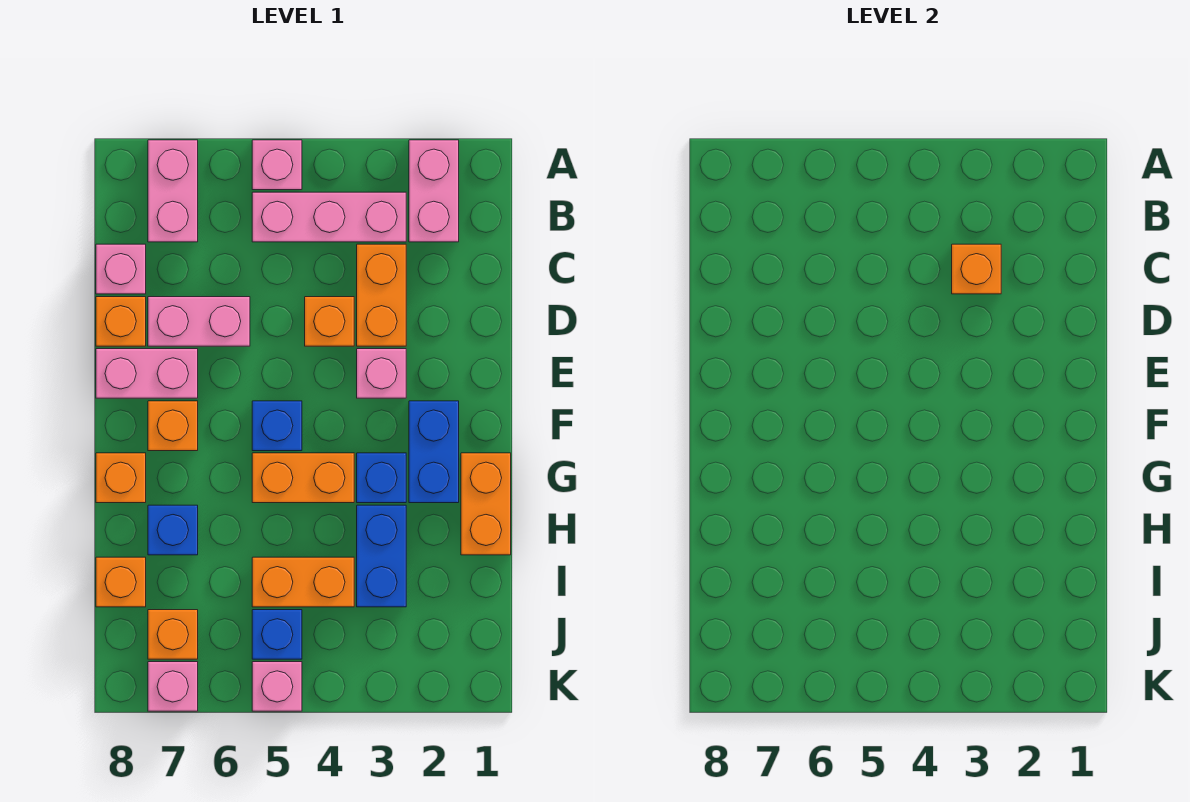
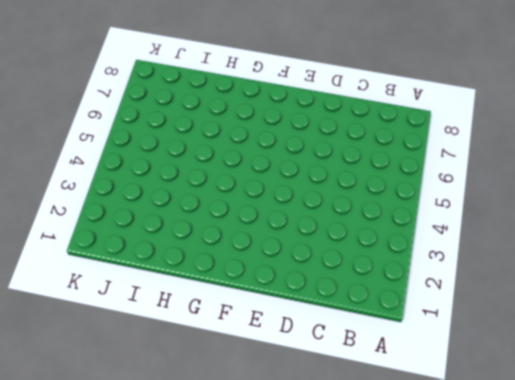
none -> pink 1x2 brick [409,140,459,242]
none -> pink 1x1 brick [252,140,302,190]
none -> pink 1x2 brick [148,140,198,242]

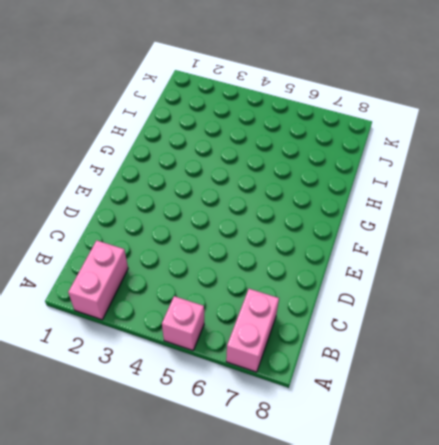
none -> pink 1x3 brick [252,192,406,242]
none -> orange 1x2 brick [357,244,406,346]
none -> pink 1x1 brick [96,244,146,294]

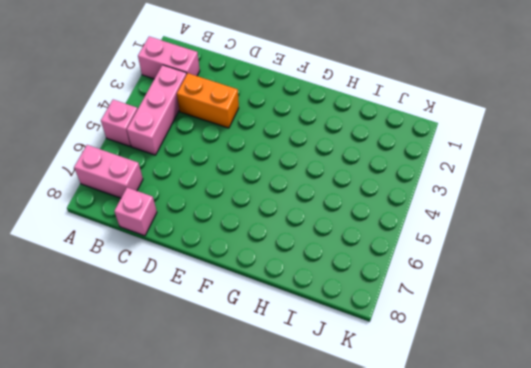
none -> orange 1x1 brick [305,297,354,346]
none -> pink 1x2 brick [148,297,250,346]
none -> orange 1x1 brick [96,297,146,346]

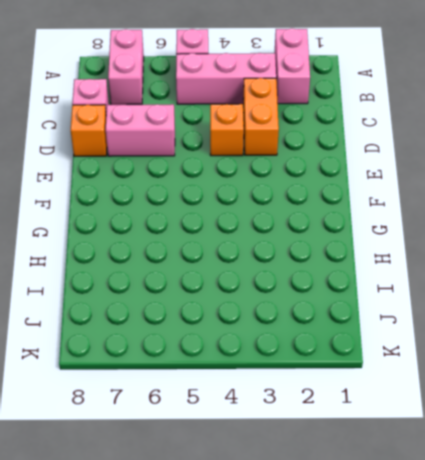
none -> pink 1x1 brick [357,349,406,398]
none -> pink 1x2 brick [96,349,198,398]
none -> blue 1x2 brick [409,401,459,503]

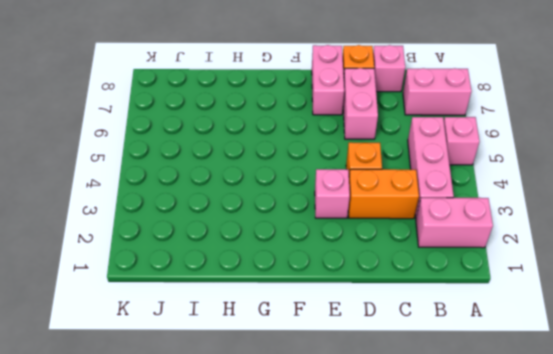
none -> blue 1x2 brick [409,401,459,503]
none -> blue 1x1 brick [252,401,302,451]
none -> orange 1x1 brick [148,401,198,451]

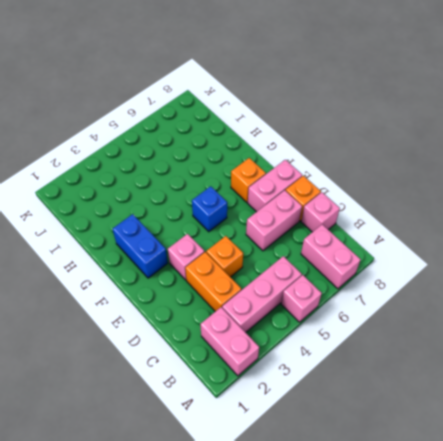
none -> orange 1x2 brick [461,453,511,555]
none -> blue 1x1 brick [357,453,406,503]
none -> orange 1x2 brick [252,453,354,503]

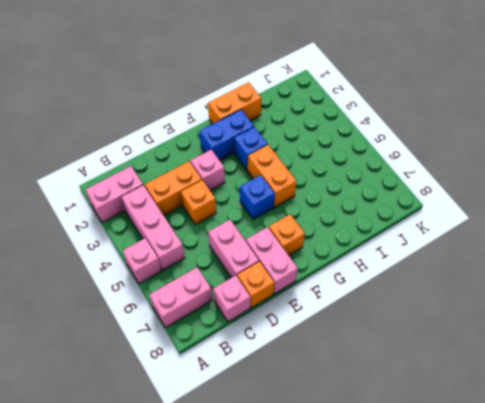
none -> orange 1x1 brick [96,453,146,503]
none -> blue 1x2 brick [357,505,406,607]
none -> blue 1x1 brick [148,505,198,555]

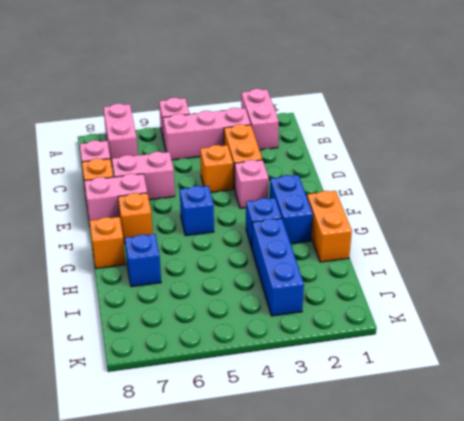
blue 1x3 brick [252,218,304,316] -> blue 1x2 brick [357,505,406,607]
none -> orange 1x2 brick [252,453,354,503]
none -> orange 1x2 brick [252,557,354,607]
none -> orange 1x1 brick [96,557,146,607]

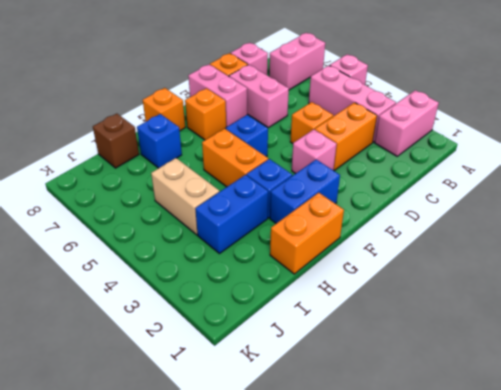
tan 1x2 brick [151,158,219,235] -> orange 1x2 brick [252,557,354,607]
brown 1x1 brick [93,114,139,168] -> orange 1x1 brick [96,557,146,607]
none -> blue 1x1 brick [252,610,302,659]
none -> orange 1x1 brick [148,610,198,659]
none -> pink 1x1 brick [252,662,302,711]

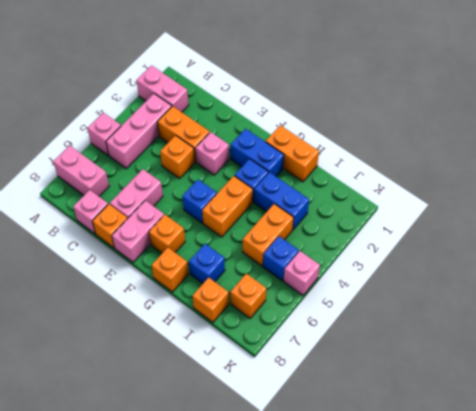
none -> pink 1x1 brick [148,662,198,711]
none -> orange 1x1 brick [952,244,1001,294]

